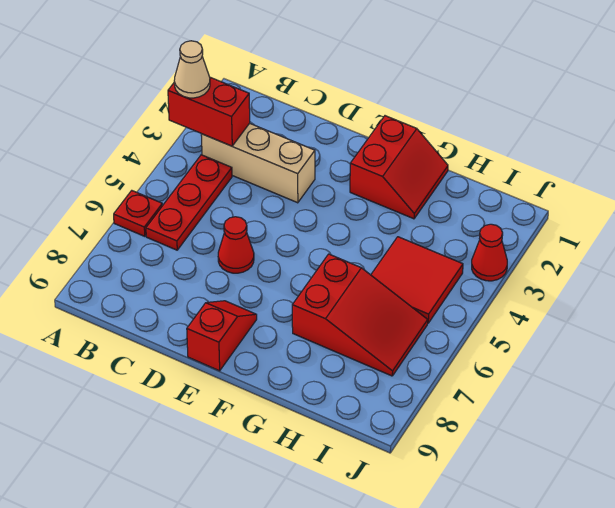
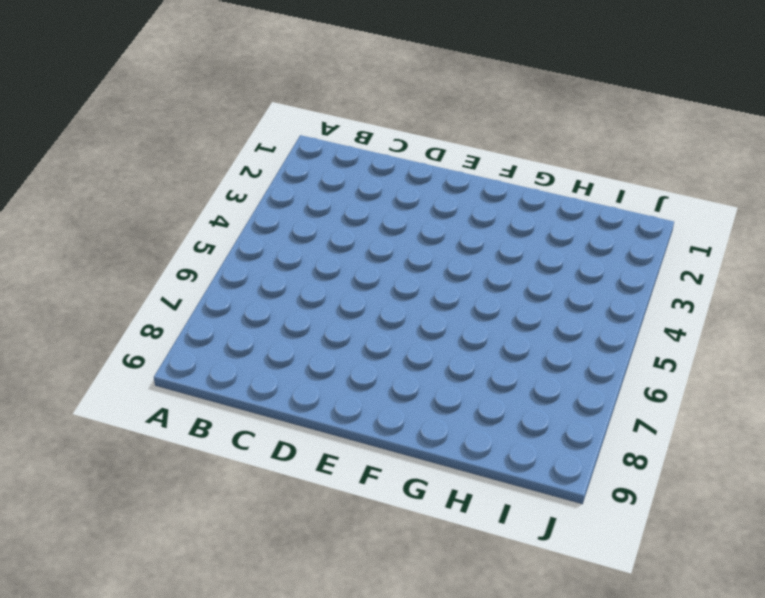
none -> red 1x1 plate [114,191,162,236]
none -> tan 1x3 brick [201,123,315,203]

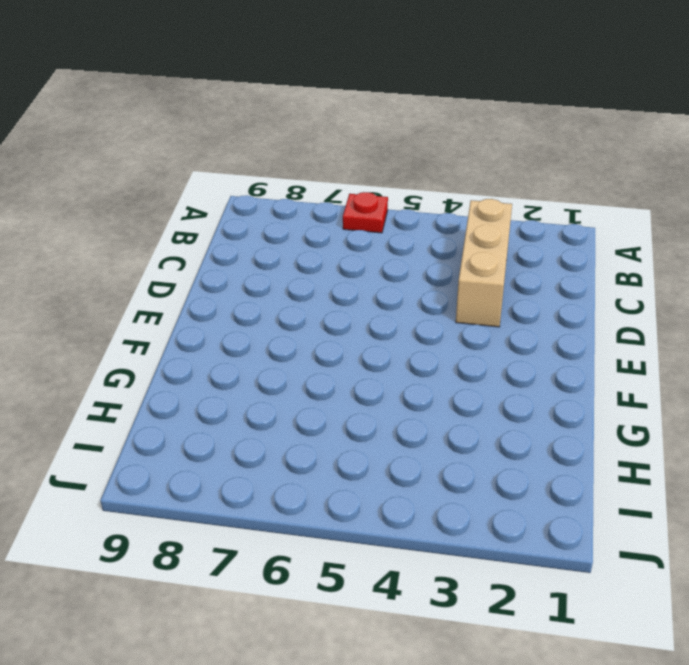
none -> red 1x3 plate [146,155,232,250]
none -> red 1x1 cone [218,217,254,273]

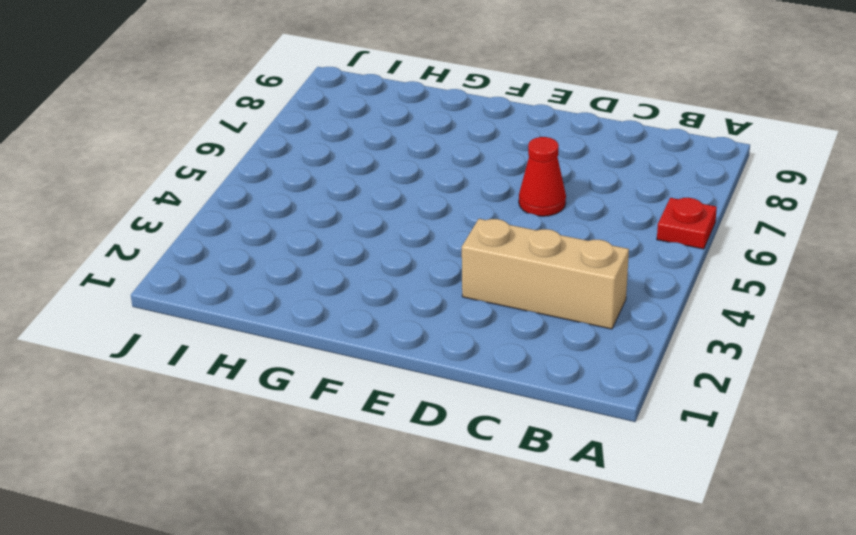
none -> red 1x3 plate [146,155,232,250]
none -> red 1x2 slope [187,301,257,371]

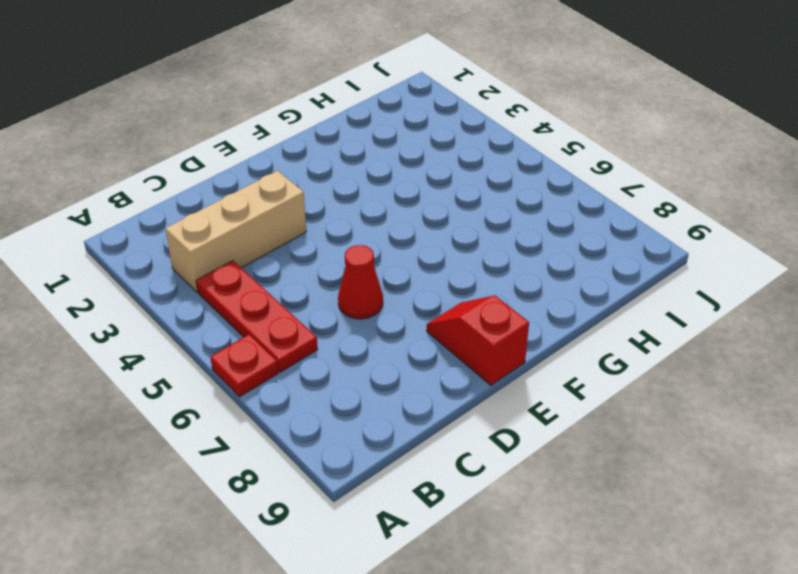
none -> red 2x2 slope [350,116,448,219]
none -> red 2x3 slope [292,254,428,376]

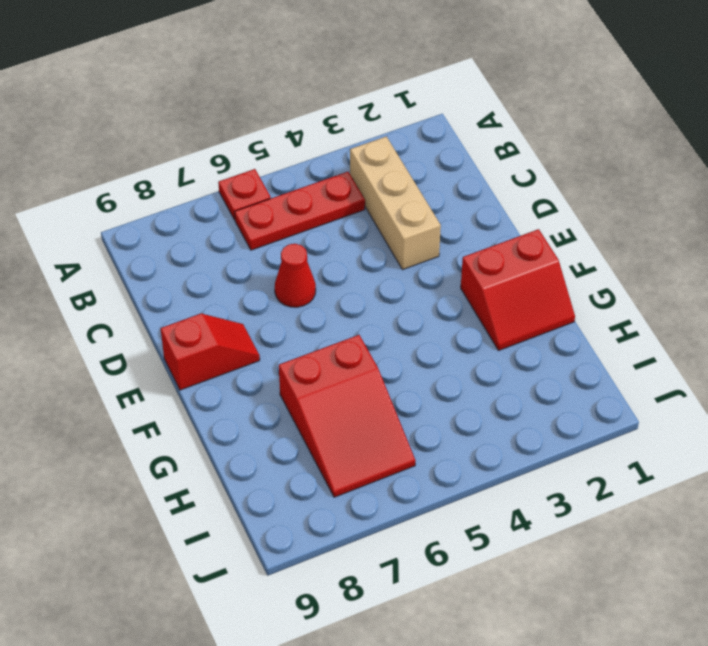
none -> red 2x2 tile [371,237,463,323]
none -> red 1x1 cone [472,224,507,281]

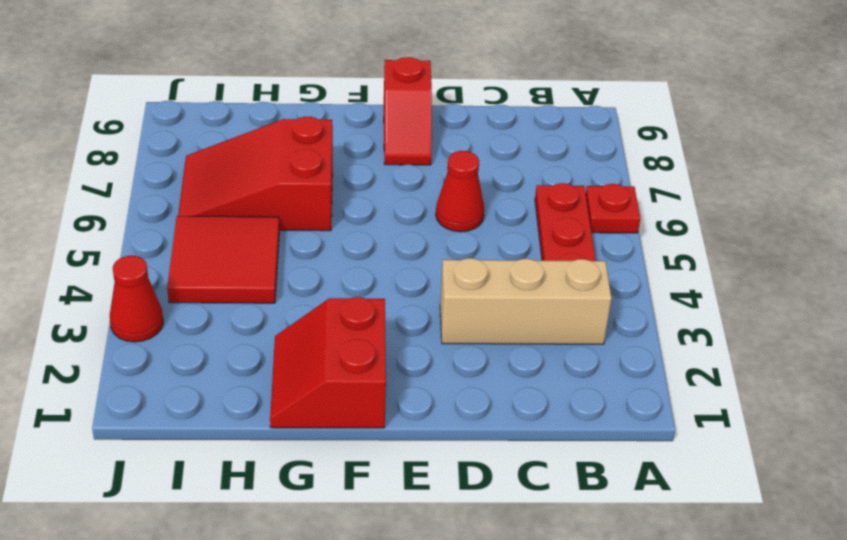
none -> red 1x2 brick [168,77,250,146]
none -> tan 1x1 cone [174,41,210,98]

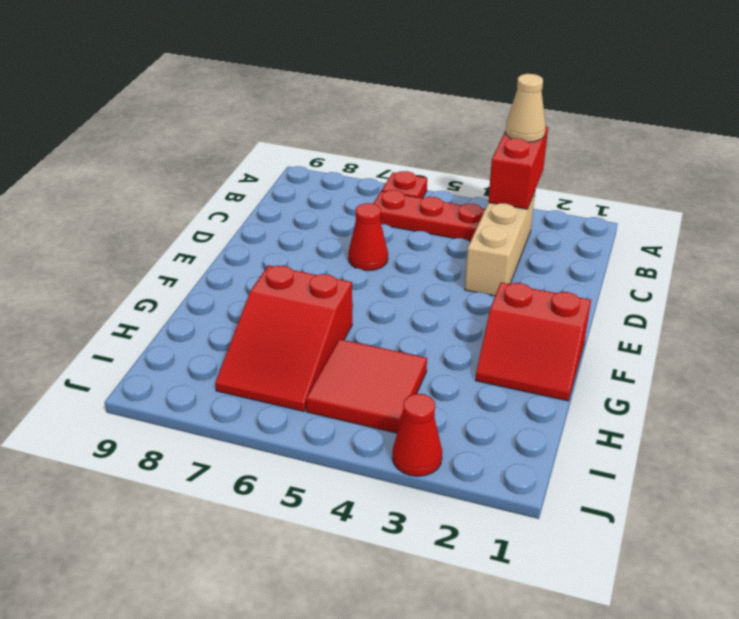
none -> red 1x2 slope [187,301,257,371]

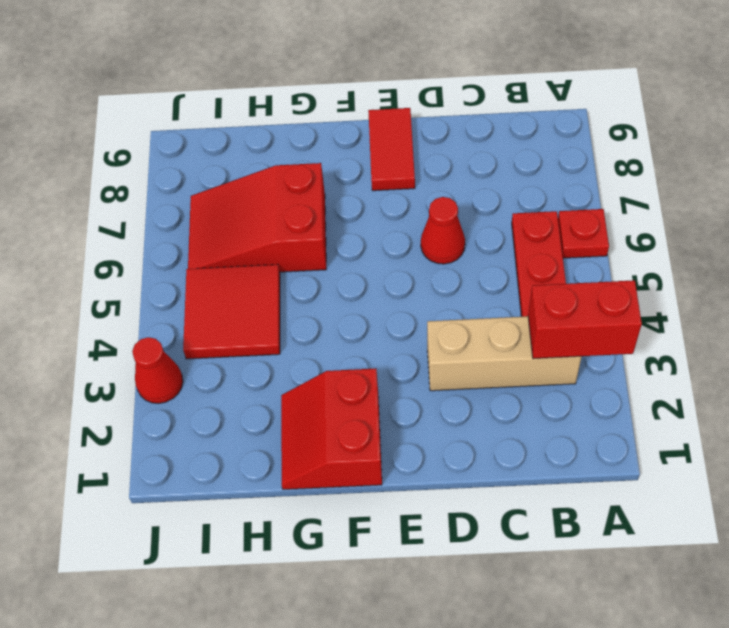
red 1x2 tile [368,108,415,191] -> red 1x2 slope [187,301,257,371]
none -> tan 1x1 cone [174,41,210,98]

